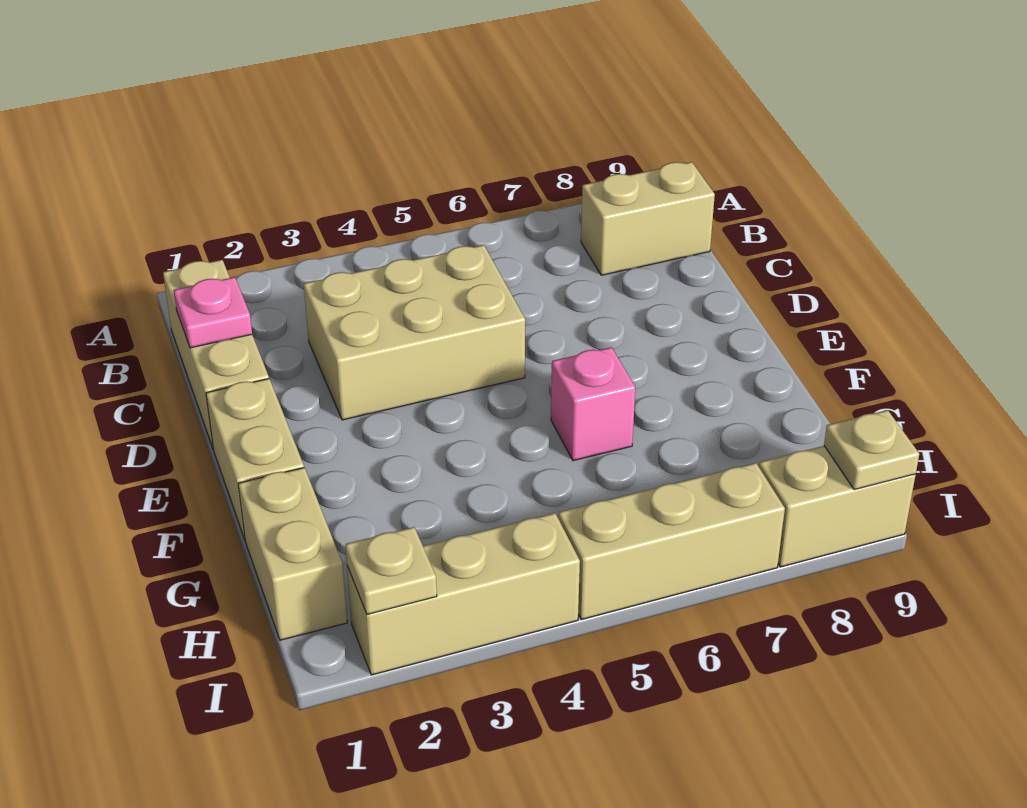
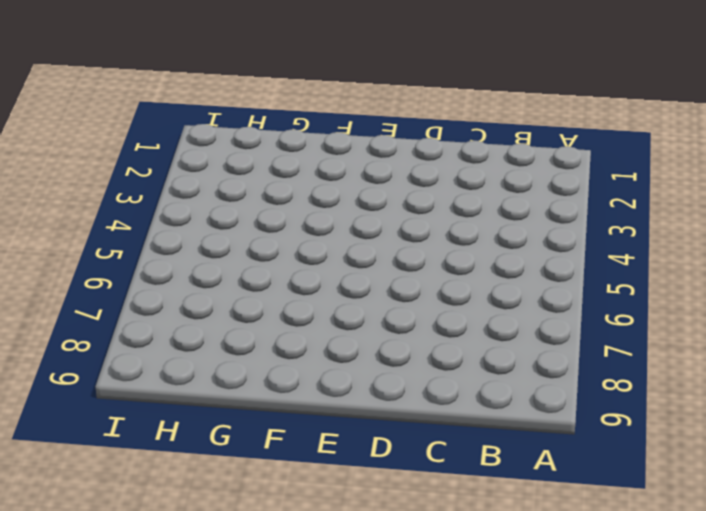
none -> tan 1x3 brick [163,260,269,450]
none -> tan 1x2 brick [581,162,715,275]
none -> tan 2x3 brick [304,245,525,420]

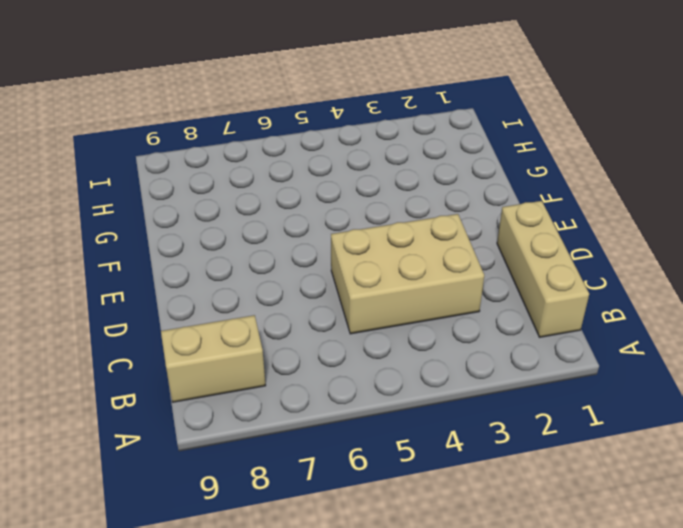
none -> tan 1x2 brick [206,379,304,539]
none -> pink 1x1 brick [551,347,635,461]
none -> tan 1x2 brick [238,468,347,640]

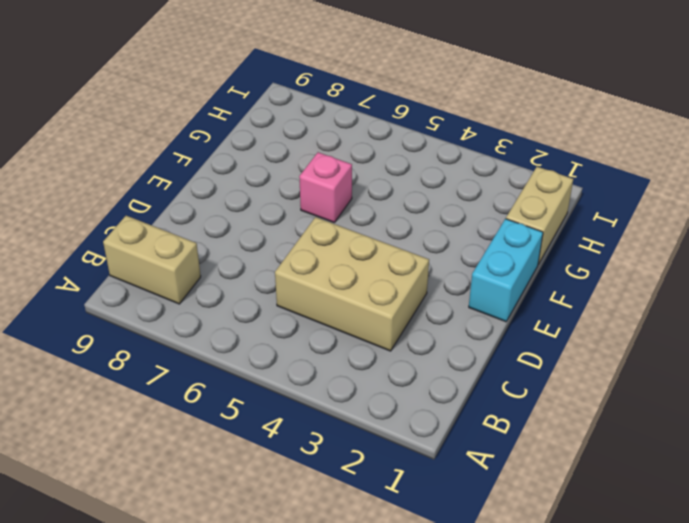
cyan 1x2 brick [469,219,543,322] -> tan 1x2 brick [206,379,304,539]
none -> tan 1x3 brick [163,260,269,450]
none -> tan 1x3 brick [347,513,580,675]
none -> tan 1x3 brick [558,463,785,620]

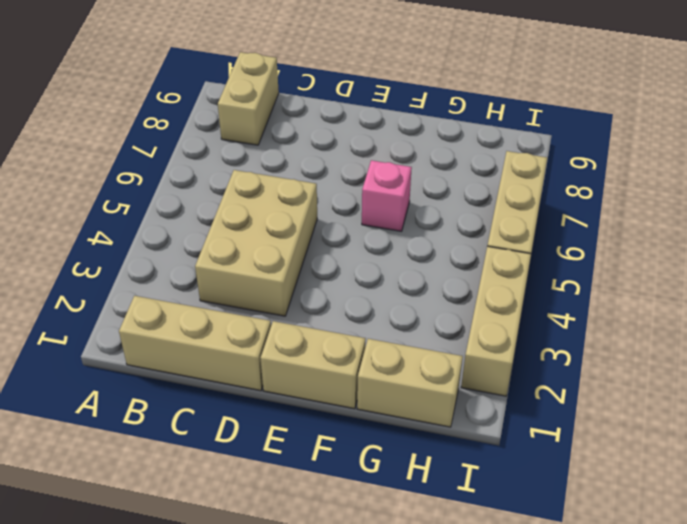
none -> tan 1x2 brick [759,446,915,567]
none -> pink 1x1 plate [174,277,252,348]
none -> tan 1x1 plate [345,527,437,614]

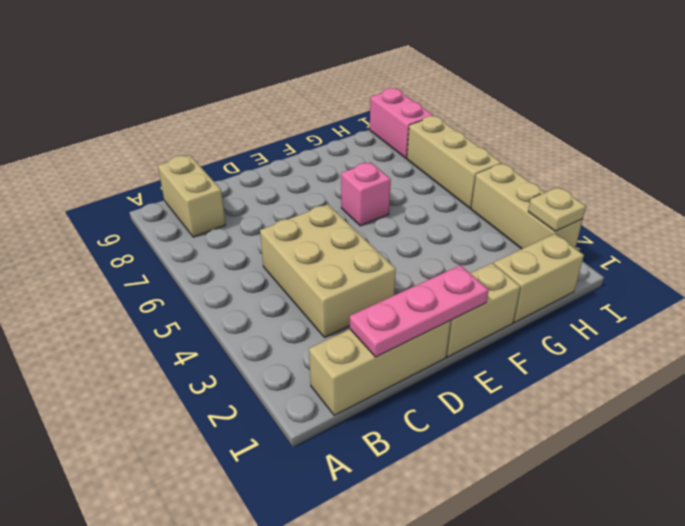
pink 1x3 plate [350,265,489,357] -> pink 1x1 plate [174,277,252,348]
pink 1x2 brick [370,88,434,158] -> tan 1x2 brick [759,446,915,567]
none -> tan 1x1 plate [824,410,919,490]

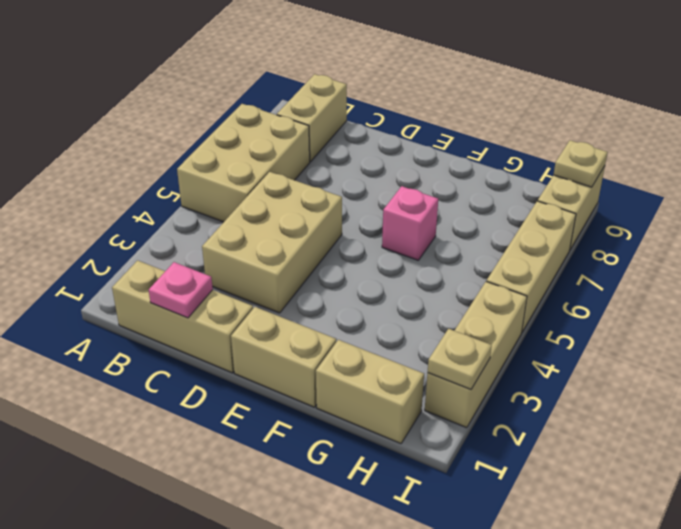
tan 2x3 brick [177,104,310,222] -> none

